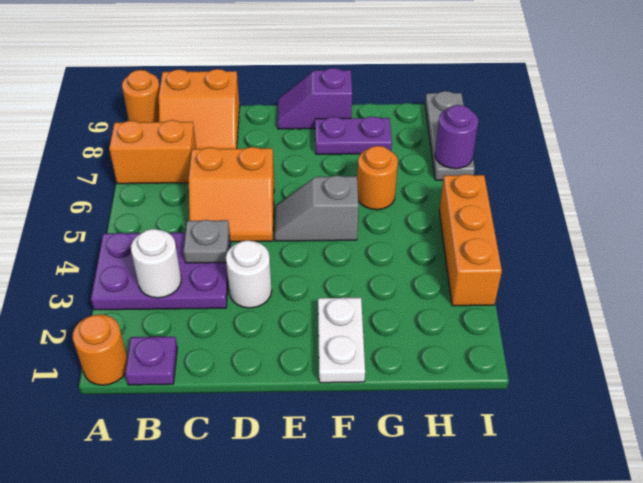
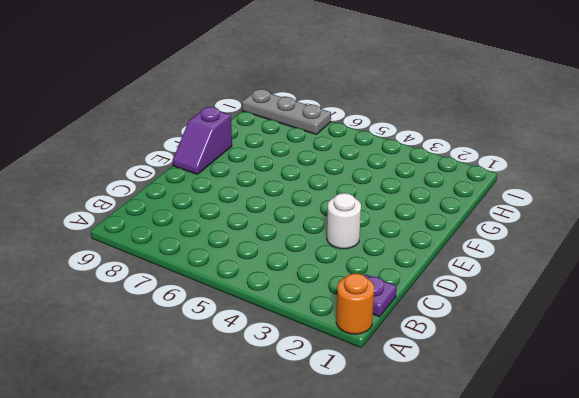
none -> purple 2x3 plate [91,233,231,310]
none -> orange 1x2 brick [109,120,196,184]
none -> orange 1x1 round brick [122,70,160,122]

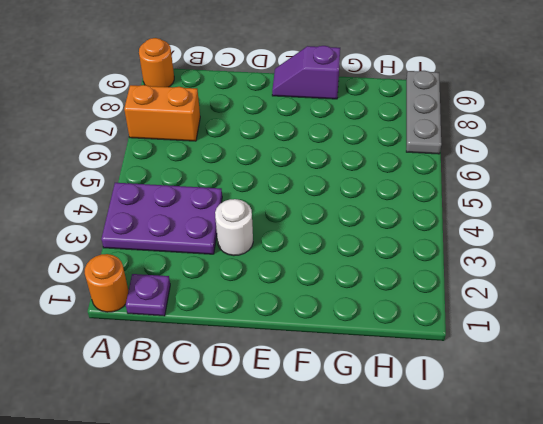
none -> orange 2x2 slope [159,69,240,149]
none -> orange 2x2 slope [189,147,274,242]
none -> grey 1x2 slope [275,175,359,241]

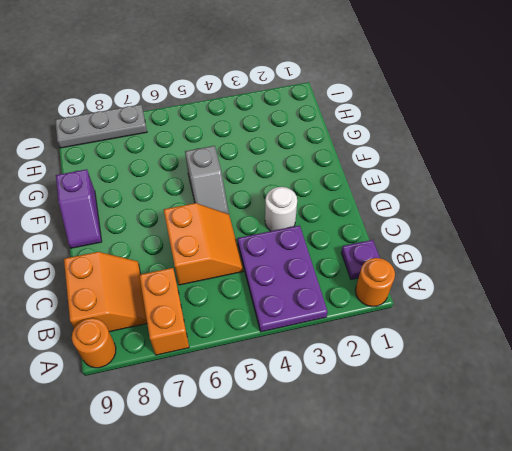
none -> white 1x2 plate [318,298,365,383]
none -> purple 1x2 plate [315,116,392,154]
none -> orange 1x1 round brick [357,146,398,210]

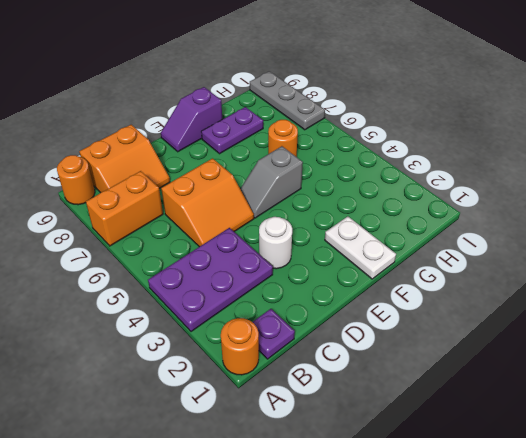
none -> orange 1x3 brick [439,174,502,306]
none -> white 1x1 round brick [131,229,181,298]
none -> grey 1x1 plate [184,220,229,263]

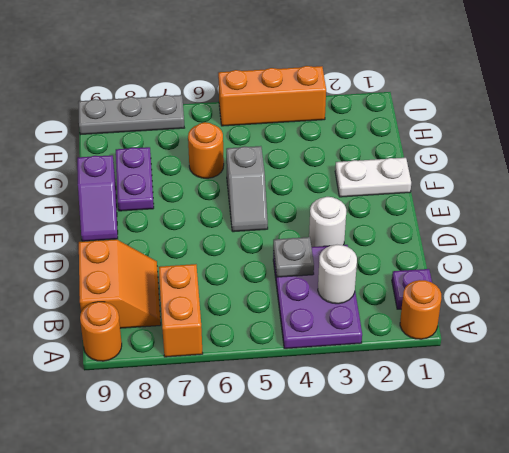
none -> orange 2x2 slope [189,147,274,242]
none -> purple 1x1 round brick [435,105,478,169]

